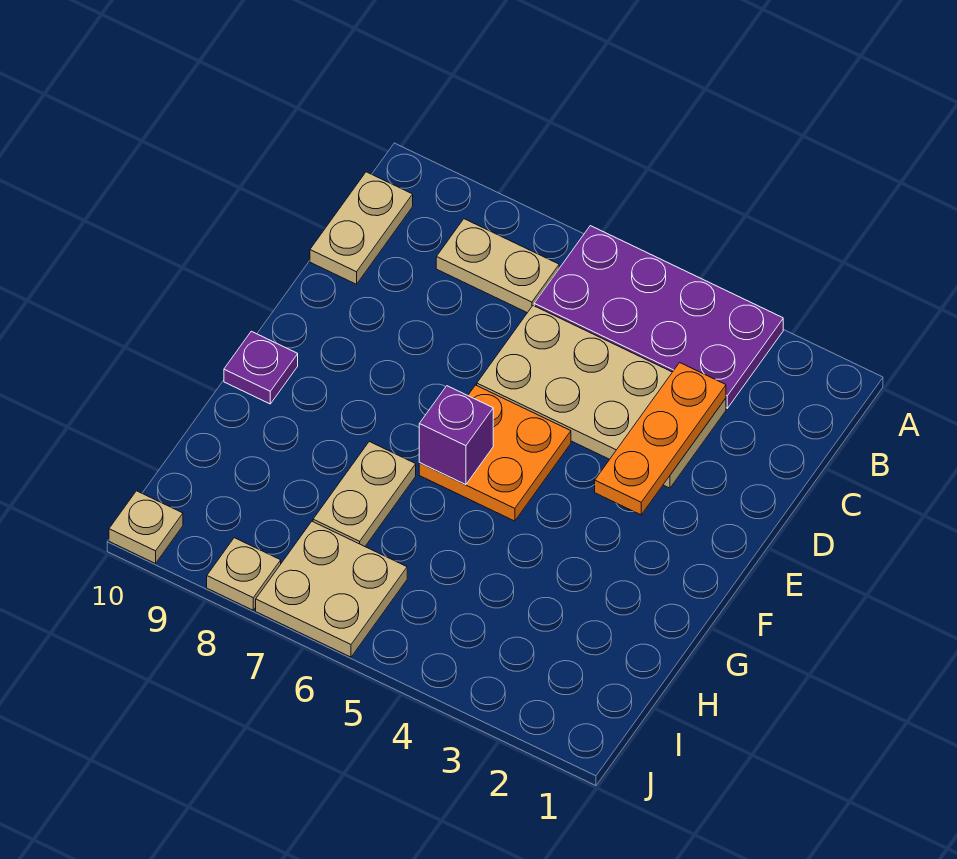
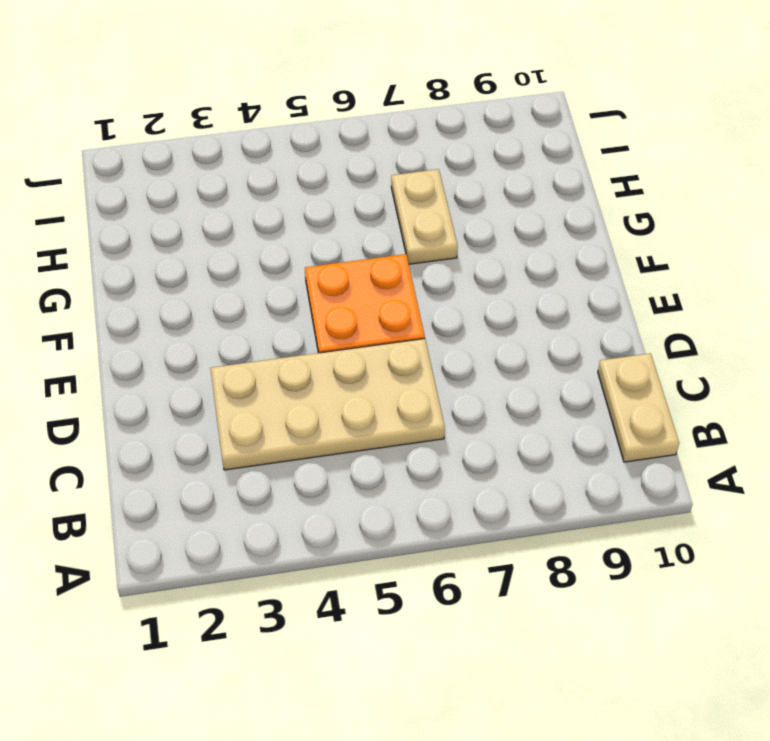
none -> purple 2x4 plate [534,226,783,408]
none -> tan 1x2 plate [436,219,559,313]
none -> purple 1x1 plate [224,331,298,404]

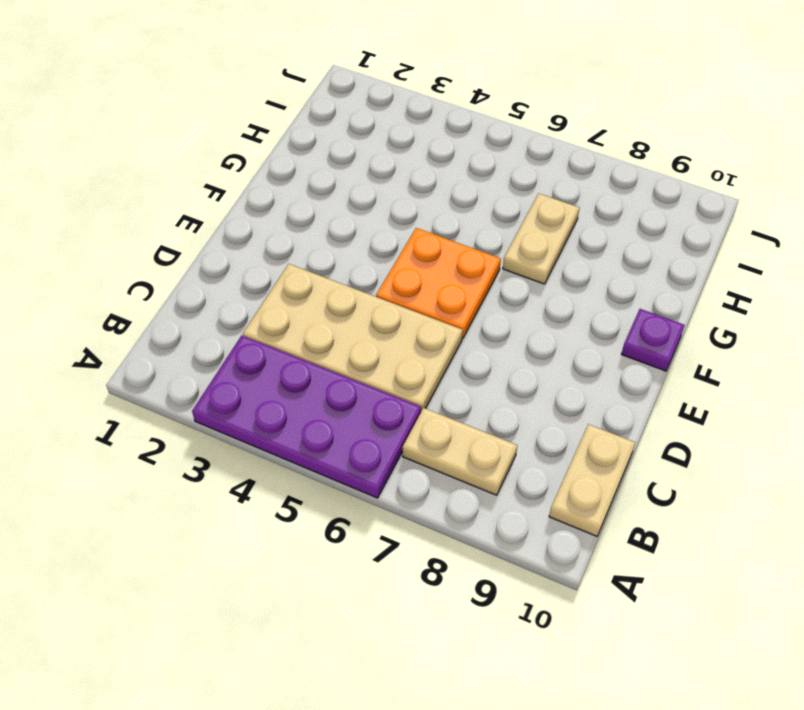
none -> tan 2x2 plate [256,521,407,657]
none -> tan 1x1 plate [207,538,281,610]
none -> tan 1x1 plate [109,491,183,564]

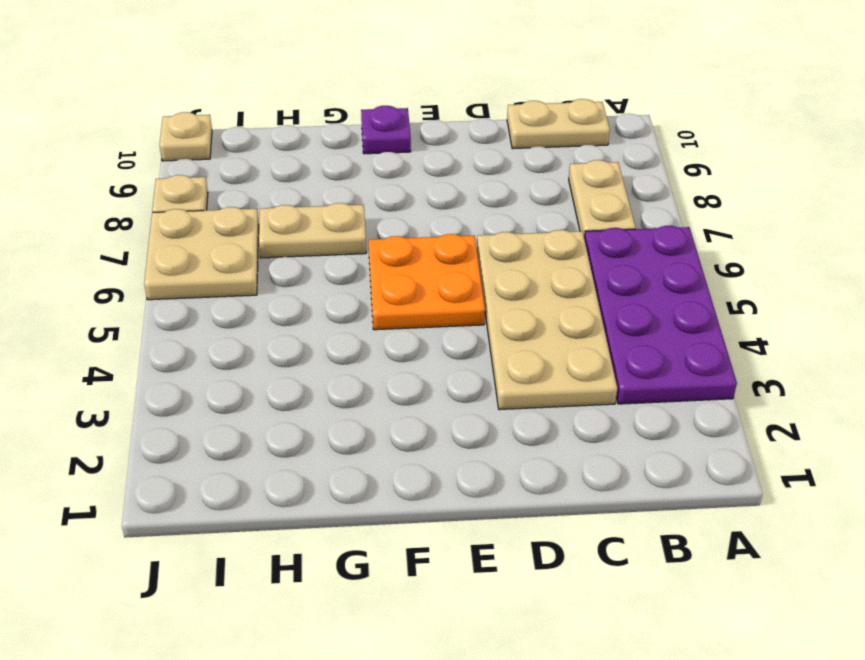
none -> orange 1x3 plate [595,363,726,515]
none -> purple 1x1 brick [419,386,493,485]

